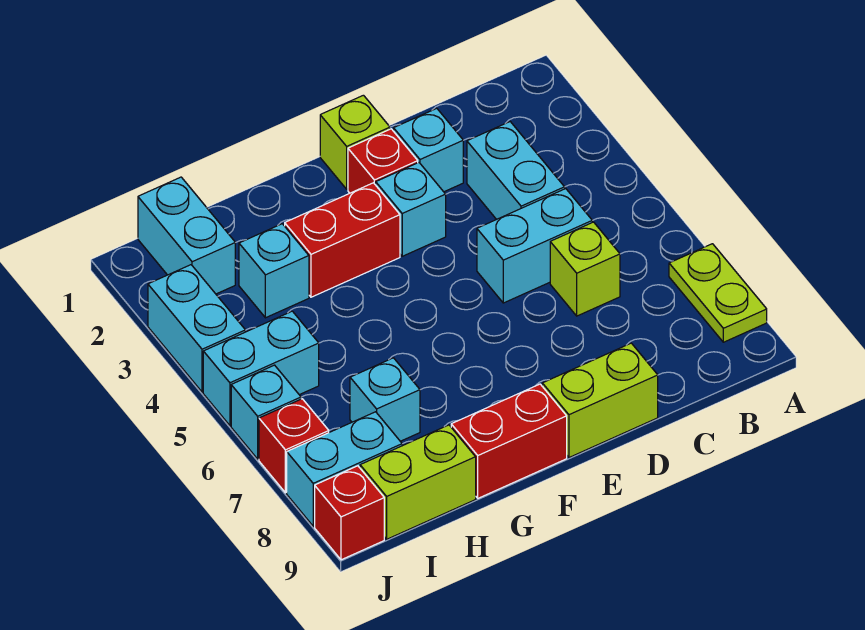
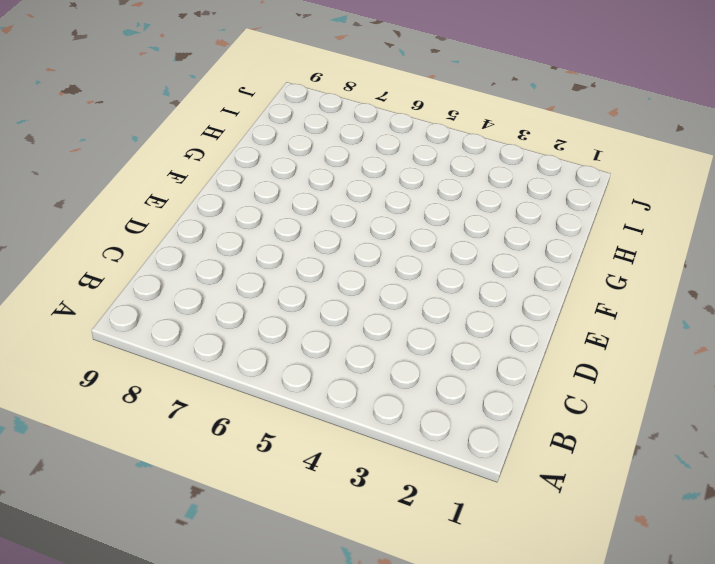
none -> lime 1x2 plate [669,244,767,342]
none -> cyan 1x2 brick [467,122,565,219]
none -> cyan 1x2 brick [477,189,592,303]

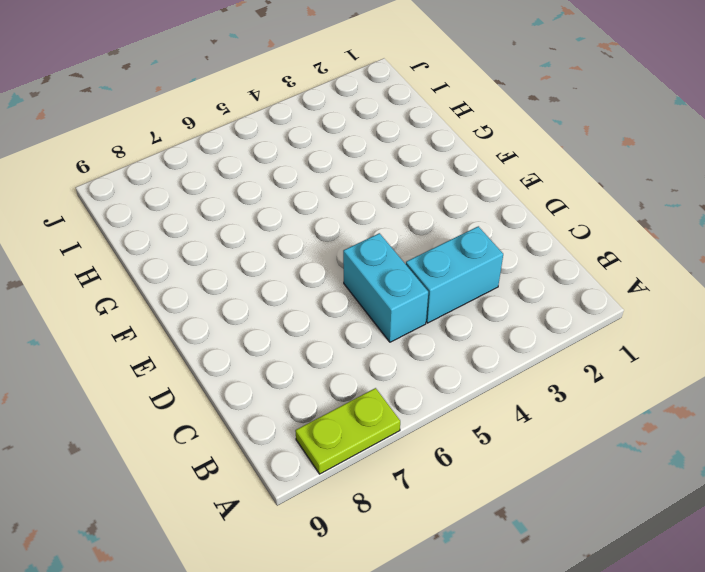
none -> lime 1x1 brick [550,222,620,316]
none -> cyan 1x1 brick [394,108,463,192]
none -> lime 1x2 brick [542,343,658,458]

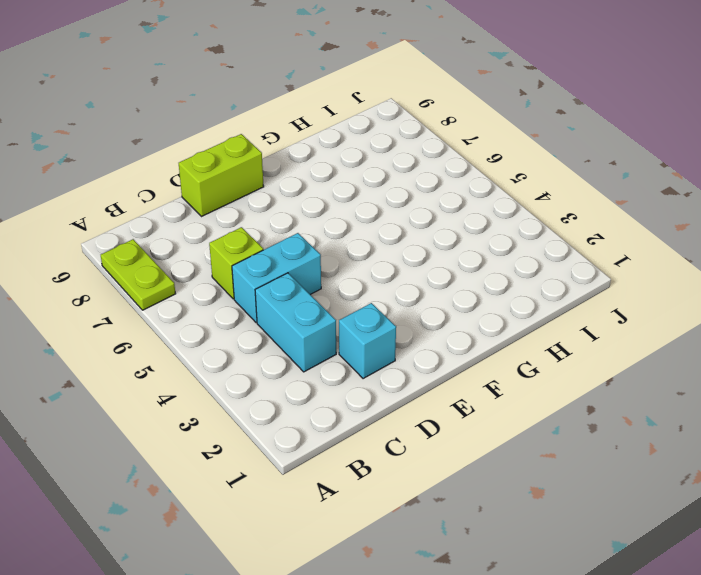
none -> lime 1x1 brick [320,95,390,189]
none -> red 1x1 brick [348,129,418,193]
none -> cyan 1x1 brick [376,163,446,256]

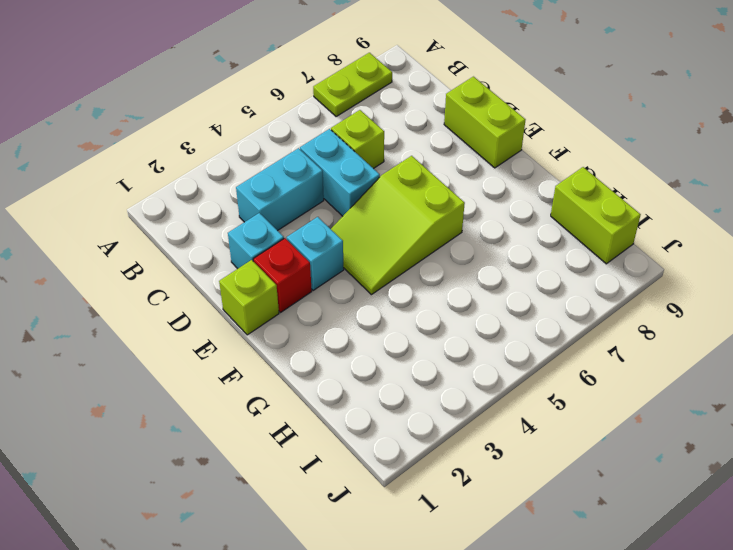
lime 2x3 slope [331,156,465,295] -> none
none -> red 1x2 brick [285,183,400,297]
none -> red 1x2 brick [451,384,567,498]
none -> cyan 1x1 brick [239,224,309,318]

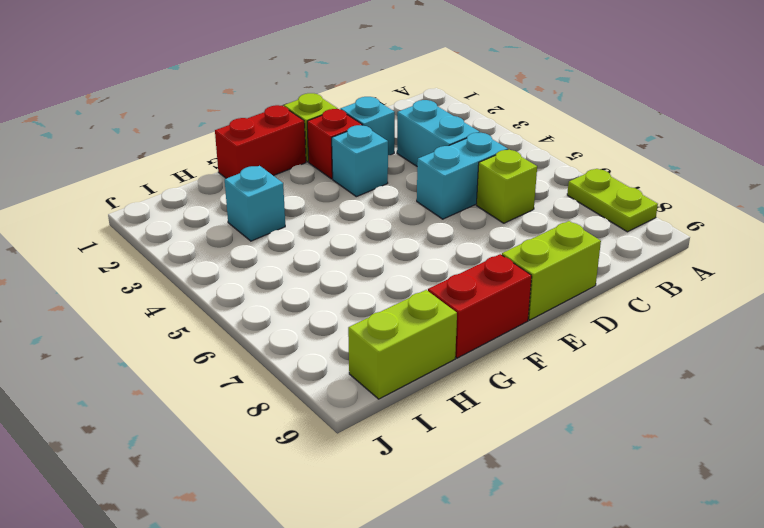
red 1x2 brick [215,105,306,178] -> red 1x2 brick moved to [285,183,400,297]
none -> cyan 1x1 brick [350,358,420,441]
none -> cyan 1x2 brick [138,177,235,294]
none -> cyan 1x2 brick [203,311,319,426]

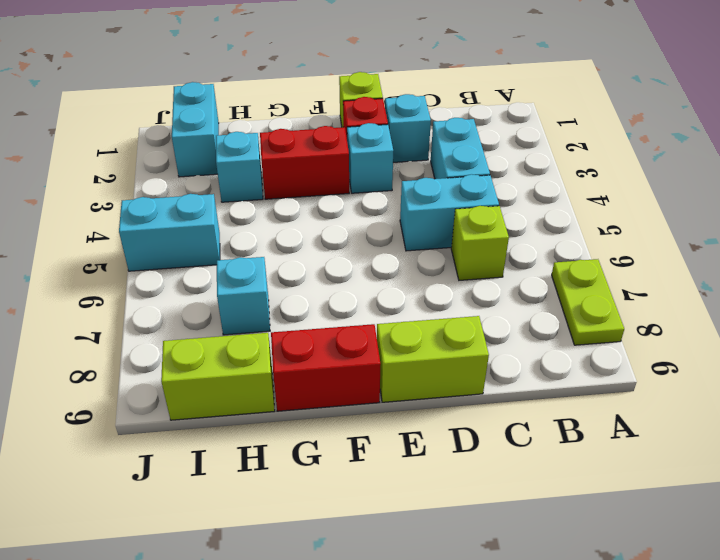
none -> cyan 1x2 brick [287,412,402,526]
none -> cyan 1x2 brick [148,265,245,392]
none -> cyan 1x1 brick [231,365,301,459]

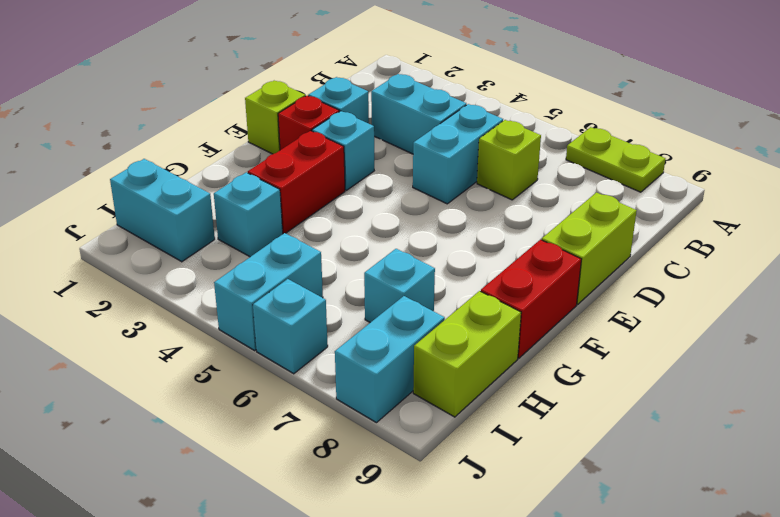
none -> cyan 1x2 brick [148,265,245,392]
none -> red 1x1 brick [259,399,329,493]
none -> red 1x1 brick [315,466,384,560]

